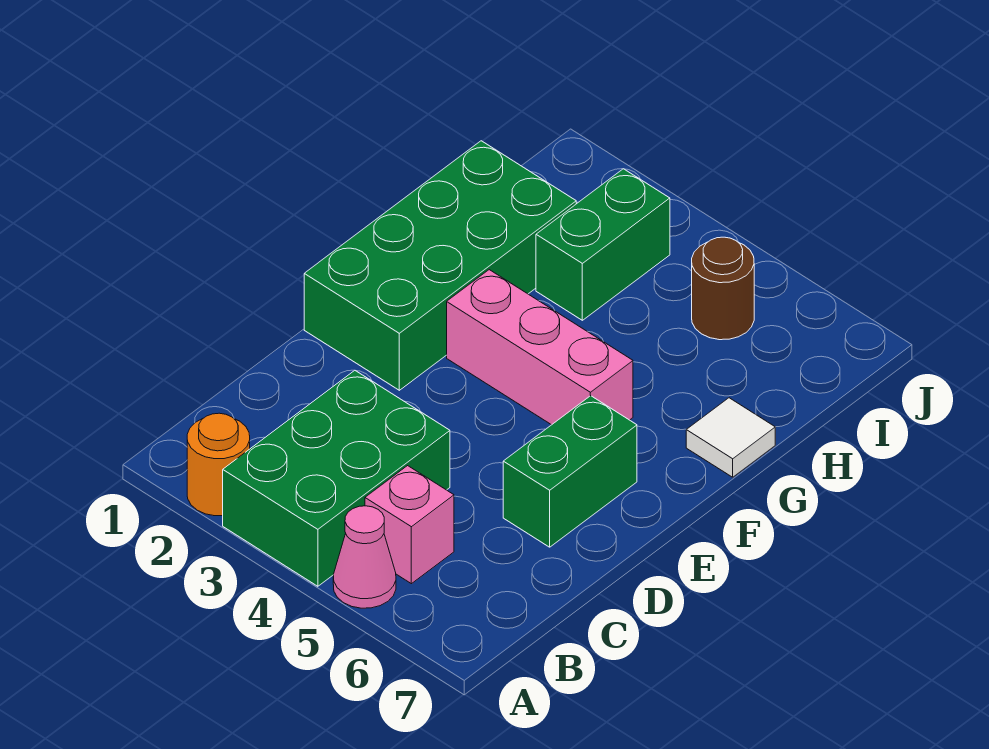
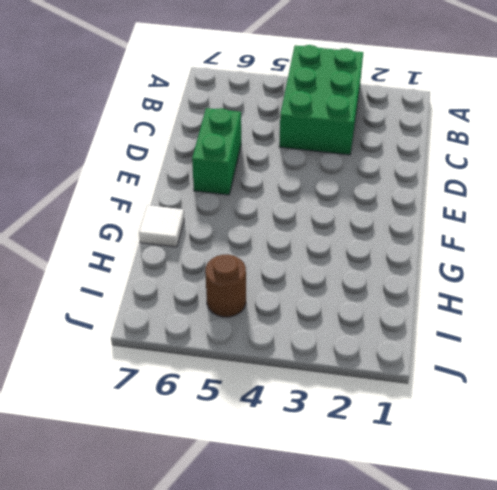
none -> orange 1x1 round brick [187,413,250,516]
none -> pink 1x1 cone [333,506,396,608]

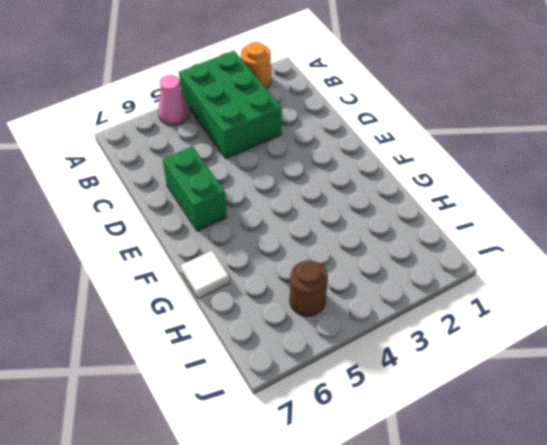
none -> pink 1x1 brick [365,466,454,584]
none -> green 2x4 brick [304,141,576,390]

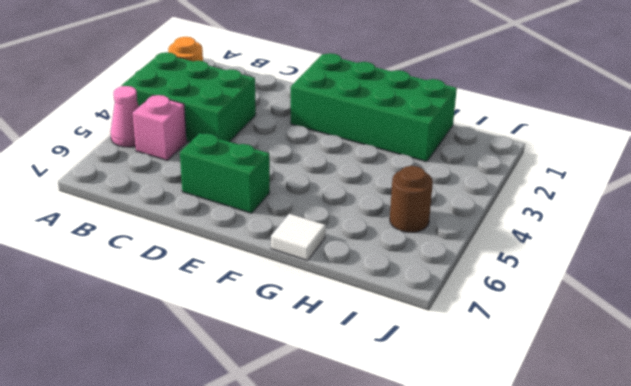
none -> pink 1x3 brick [447,270,633,425]
none -> green 1x2 brick [536,169,670,320]

